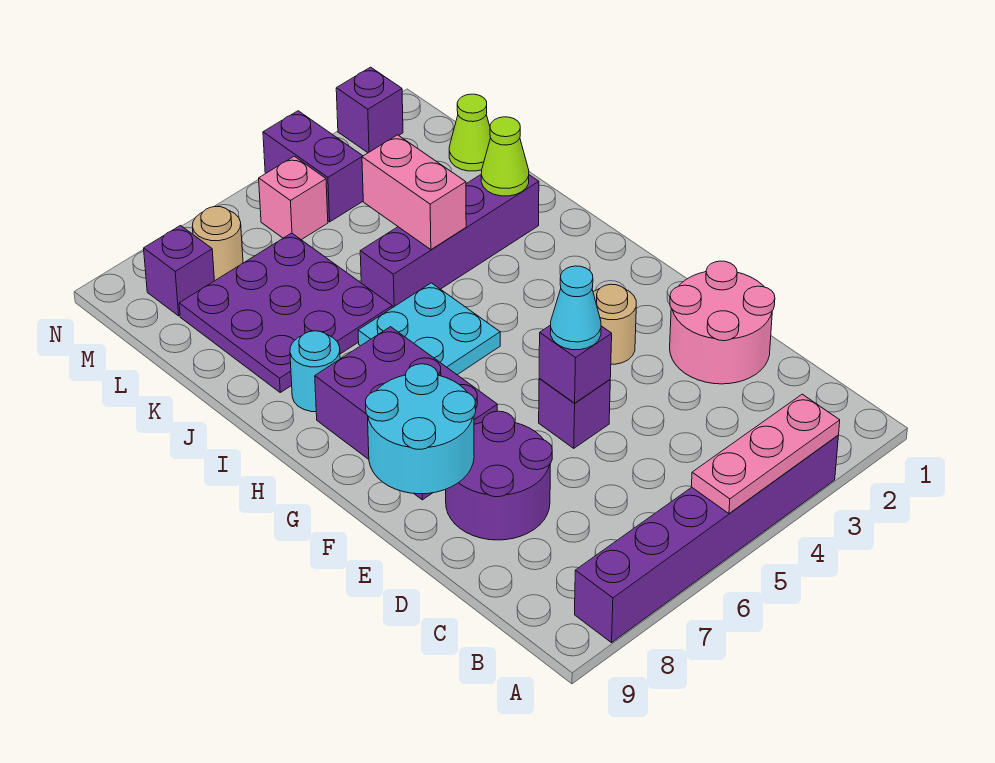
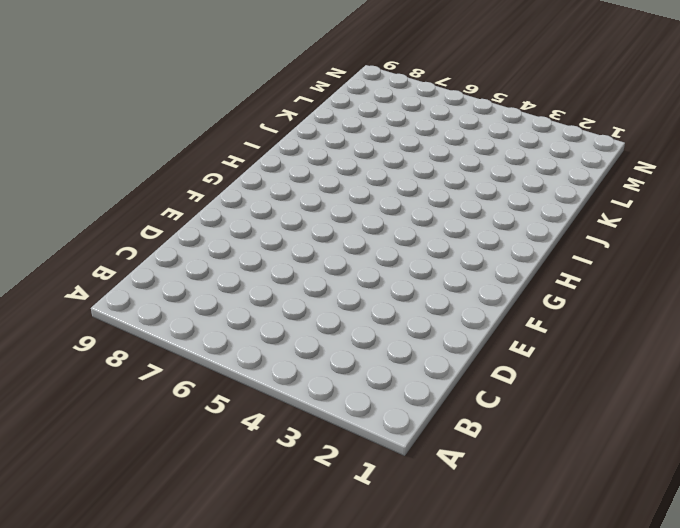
none -> purple 1x6 brick [575,436,838,643]
none -> pink 2x2 round brick [670,261,775,384]
none -> purple 2x2 round brick [446,411,552,540]

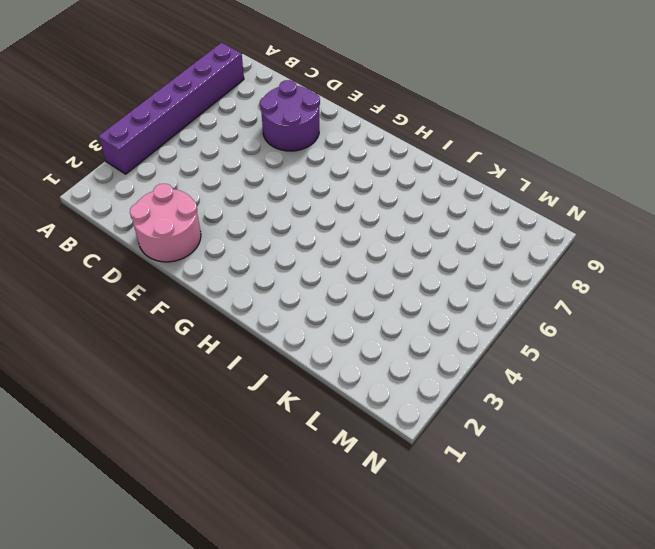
none -> purple 1x1 brick [539,379,610,448]
none -> tan 1x1 round brick [593,284,636,364]
none -> purple 2x3 brick [315,327,497,500]

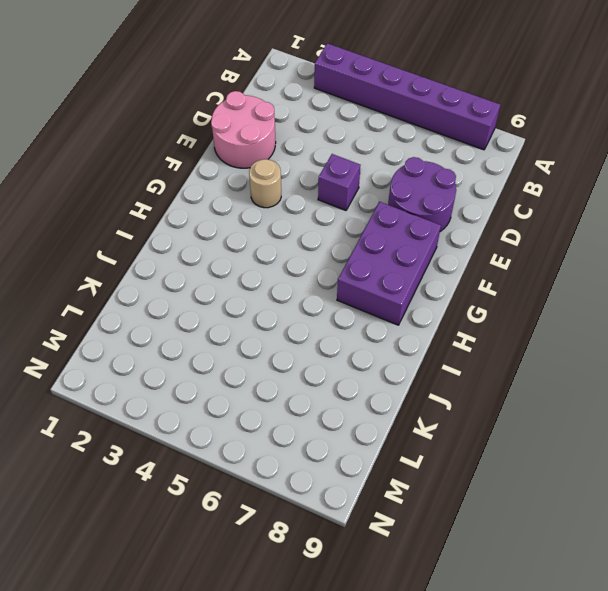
none -> cyan 2x2 plate [358,283,500,375]
none -> cyan 1x1 round brick [290,331,340,412]
none -> purple 1x4 brick [360,175,539,308]

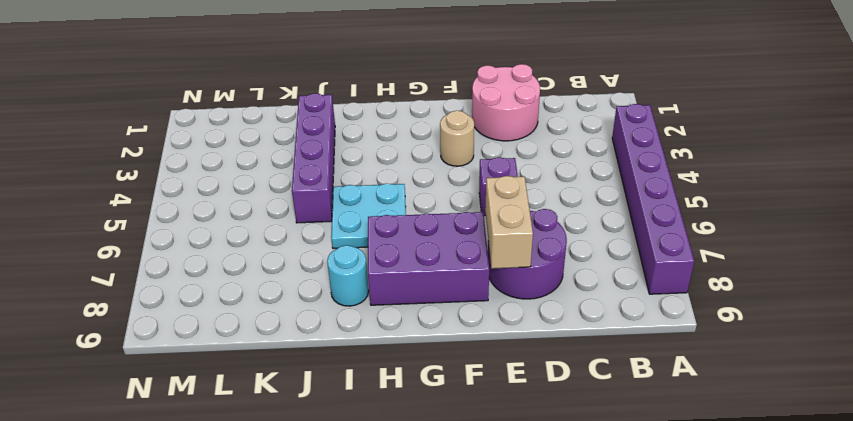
tan 1x2 brick [485,176,533,269] -> cyan 2x2 round brick [365,364,476,494]
none -> purple 3x3 plate [179,233,392,392]
none -> lime 1x1 cone [449,94,490,171]
none -> purple 1x2 brick [263,111,363,222]

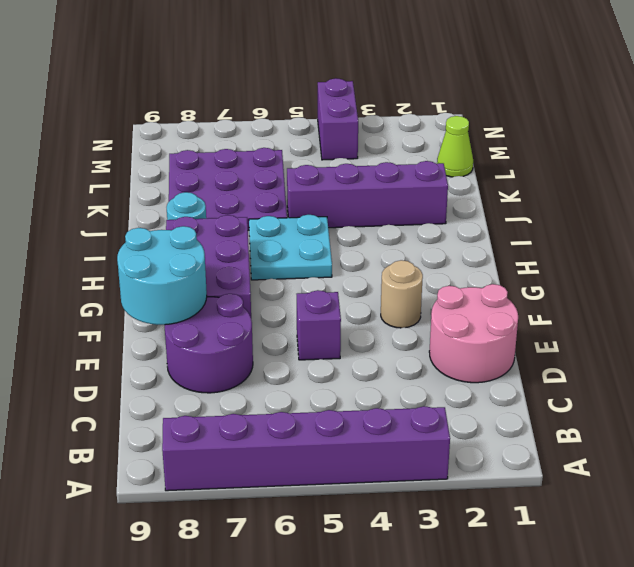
none -> pink 1x1 brick [259,156,328,240]
none -> tan 1x1 round brick [192,207,243,281]
none -> purple 1x1 brick [144,226,214,316]

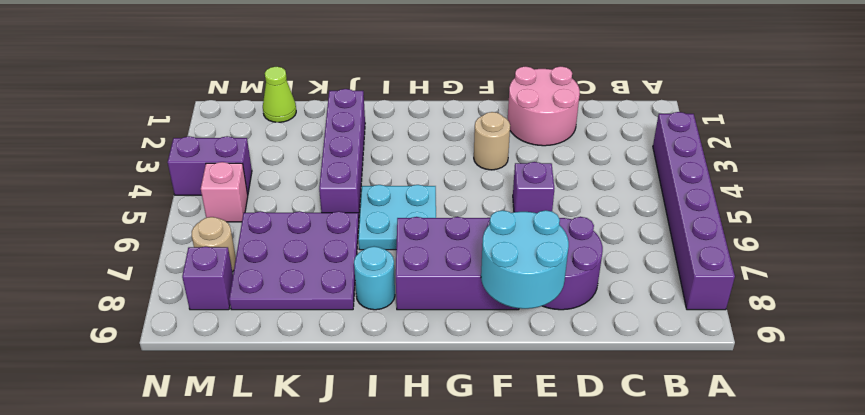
none -> purple 1x1 brick [336,67,403,153]
none -> pink 1x3 plate [691,394,840,514]
none -> purple 1x1 brick [539,325,612,403]

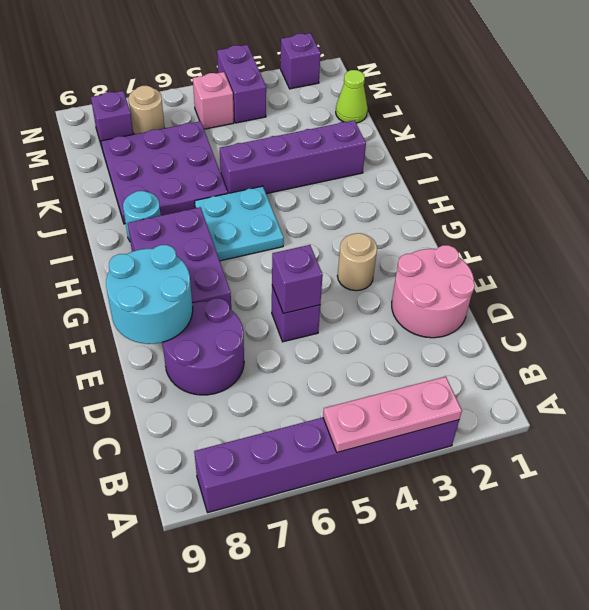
none -> lime 1x1 cone [481,117,529,196]
none -> pink 1x2 brick [362,135,466,250]
none -> cyan 1x1 cone [550,266,601,350]

